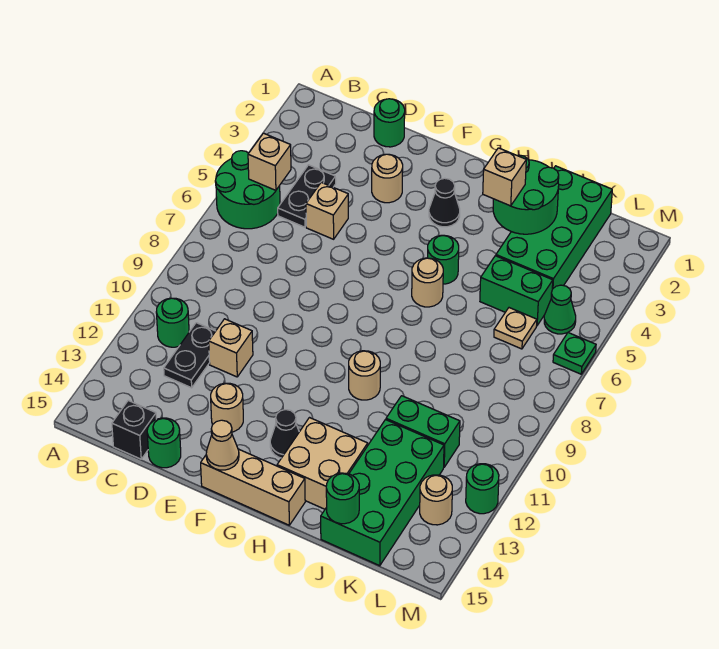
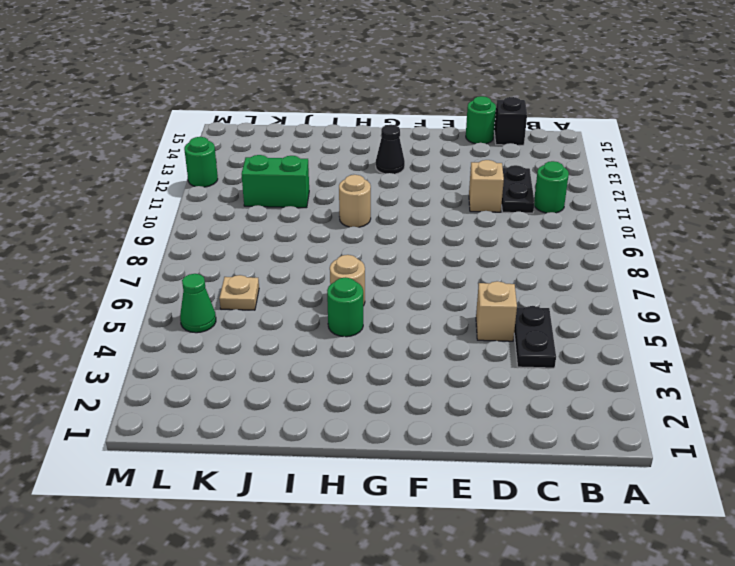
none -> green 2x2 round brick [215,151,280,229]
none -> green 1x1 round brick [374,99,405,147]
none -> tan 1x1 round brick [372,154,403,203]
none -> tan 1x1 round brick [211,383,243,432]

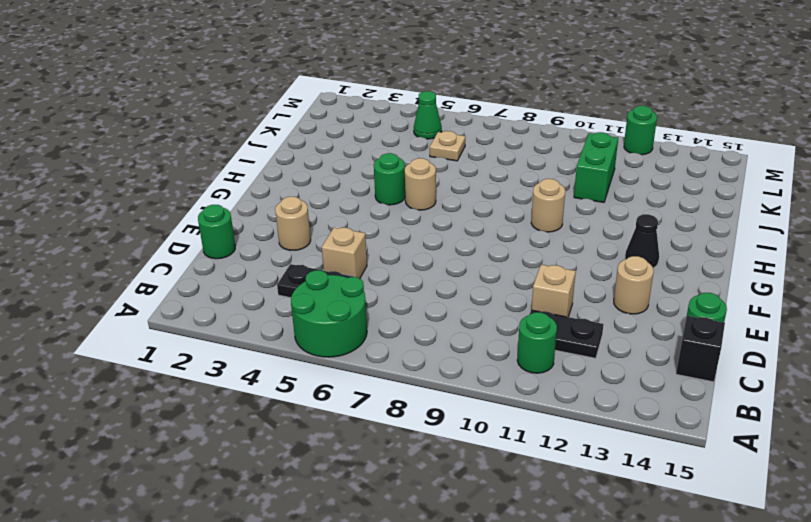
none -> tan 1x3 brick [201,449,305,525]
none -> black 1x1 cone [429,178,460,227]
none -> tan 2x2 brick [277,418,368,509]
none -> green 2x4 brick [496,166,612,289]

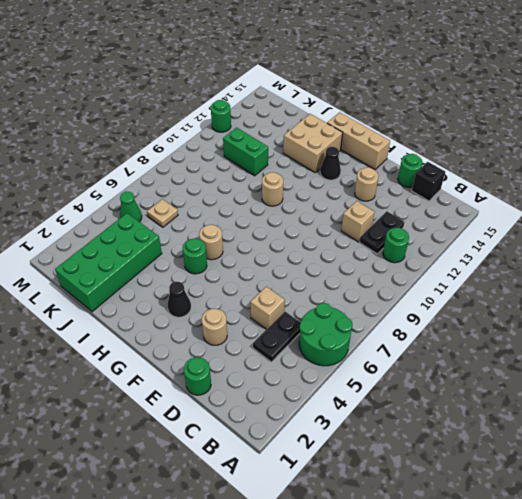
none -> green 1x2 brick [480,256,553,325]
none -> green 2x4 brick [321,420,444,566]
none -> tan 1x1 round brick [420,475,452,525]
none -> green 1x1 plate [553,333,596,374]

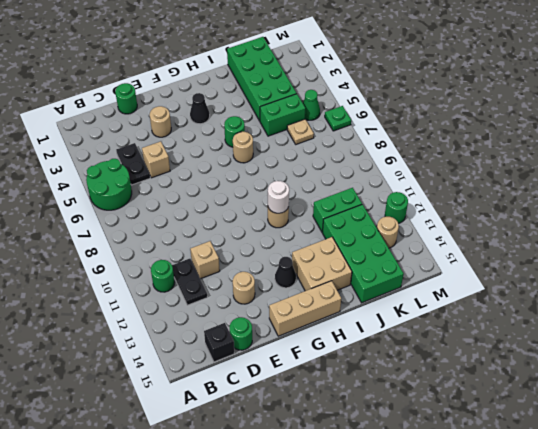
white 1x1 round brick [268,181,289,213] -> none
none -> tan 1x1 brick [248,133,291,190]
none -> tan 1x1 cone [206,420,239,470]
none -> green 2x2 round brick [493,155,559,234]
none -> green 1x1 round brick [326,473,359,524]

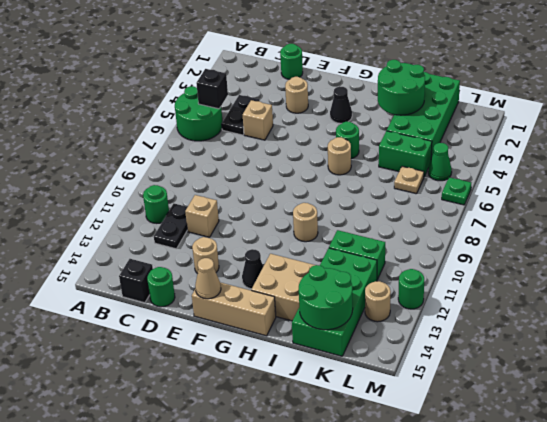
black 1x1 brick [196,69,228,109] -> tan 1x1 brick [248,133,291,190]
green 2x2 round brick [299,265,353,330] -> green 1x1 round brick [326,473,359,524]
none -> tan 1x1 brick [483,148,526,206]

